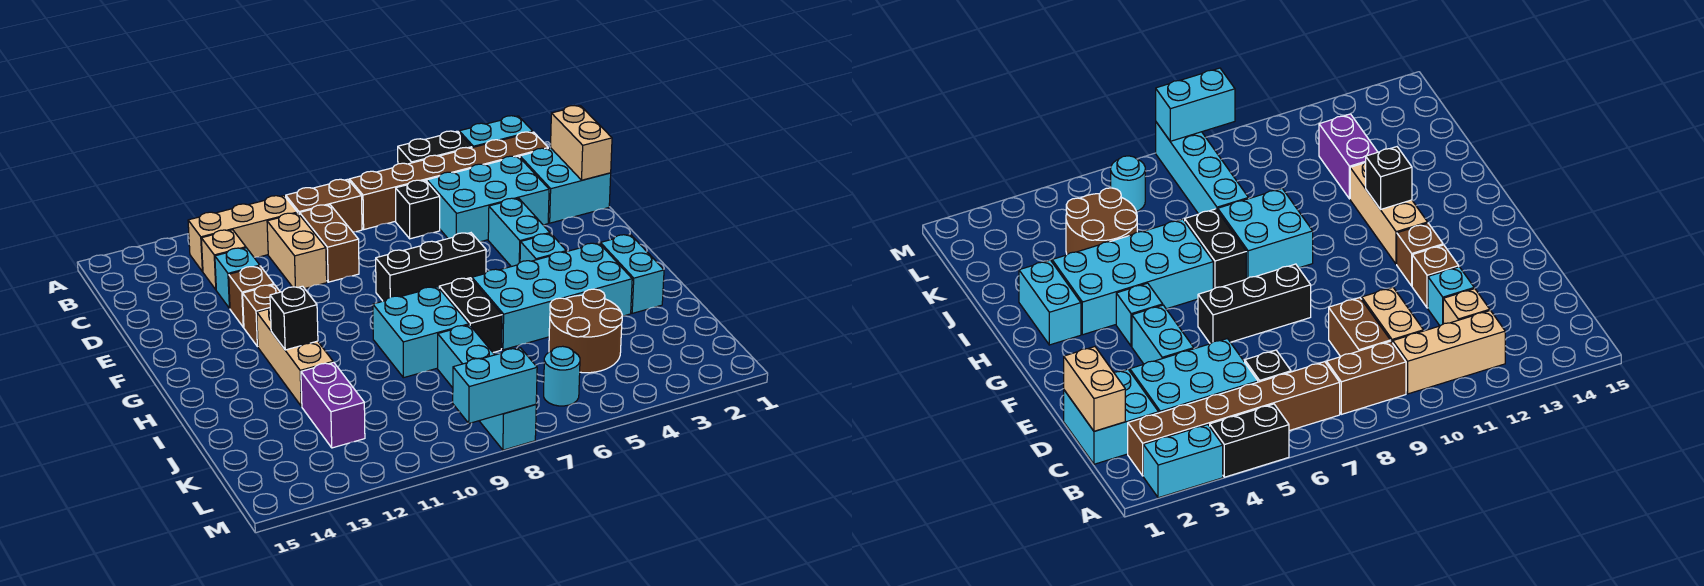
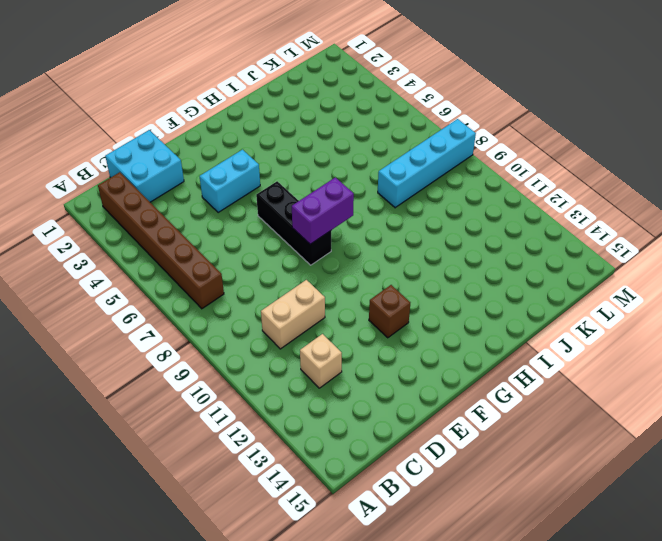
purple 1x2 brick [292,177,354,244] -> purple 1x2 brick moved to [301,362,365,448]
none -> cyan 1x2 brick [459,116,533,148]
none -> black 1x2 brick [398,131,472,164]
none -> brown 1x2 brick [286,179,362,232]

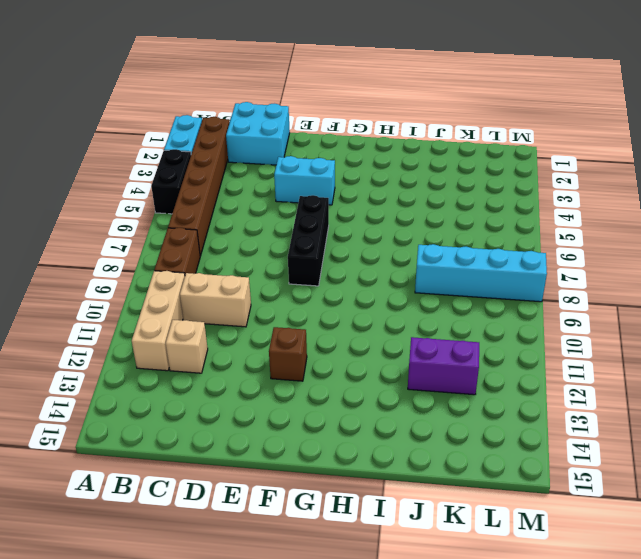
none -> cyan 2x3 brick [427,156,549,242]
none -> black 1x1 brick [396,180,440,239]
none -> brown 1x2 brick [300,205,359,282]

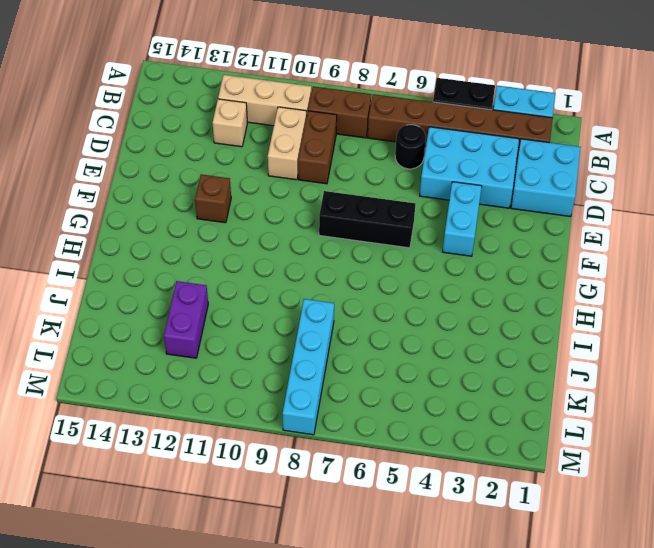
black 1x1 round brick [395,125,426,169] -> black 1x1 brick [396,180,440,239]
none -> cyan 1x1 brick [215,248,260,309]
none -> brown 1x1 brick [229,266,274,327]
none -> cyan 1x1 brick [520,233,566,262]

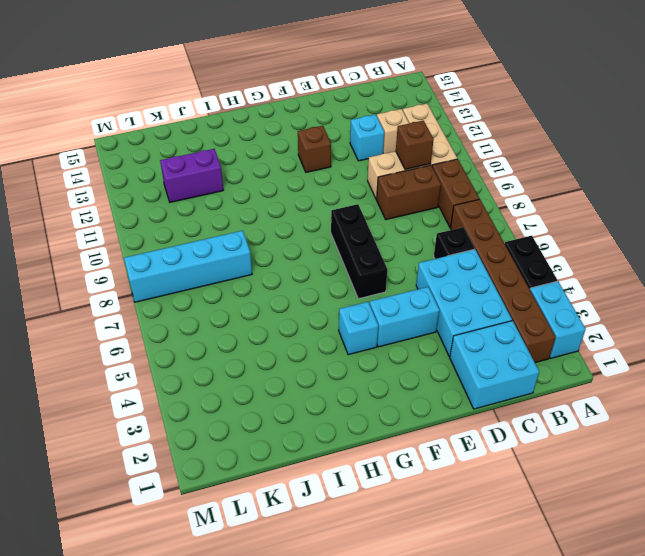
brown 1x1 brick [396,121,434,170] -> brown 1x1 brick moved to [229,266,274,327]
none -> tan 1x3 brick [257,309,333,406]
none -> cyan 1x2 brick [600,234,664,313]
none -> cyan 2x4 brick [472,243,632,350]

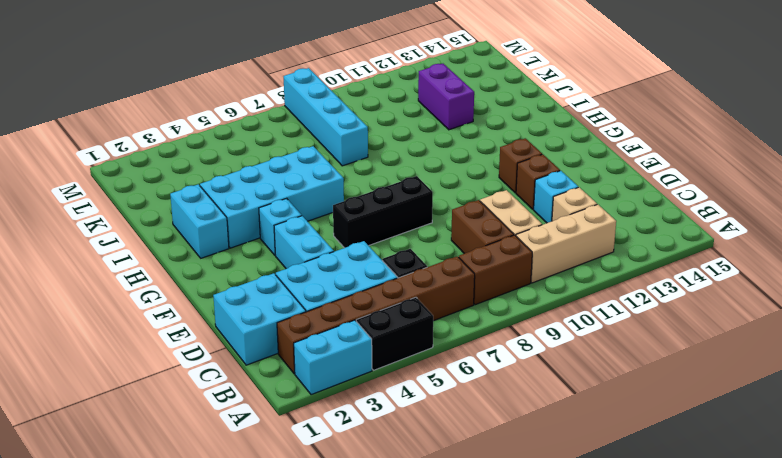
none -> tan 1x3 brick [257,309,333,406]
none -> black 1x2 brick [439,278,502,353]
none -> cyan 2x2 brick [373,287,469,378]

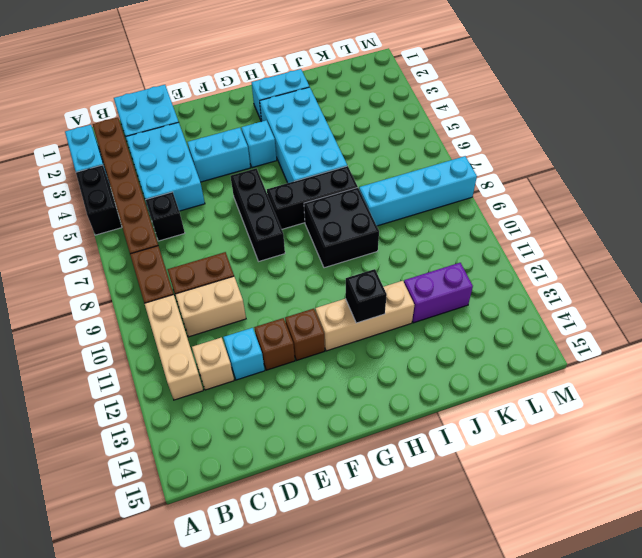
black 1x3 brick [267,166,358,229] -> black 1x2 brick [439,278,502,353]
black 2x2 brick [304,188,379,268] -> cyan 2x2 brick [373,287,469,378]
none -> brown 2x2 round brick [549,289,622,373]
none -> cyan 1x1 round brick [544,346,580,406]
none -> tan 1x2 brick [551,106,612,180]

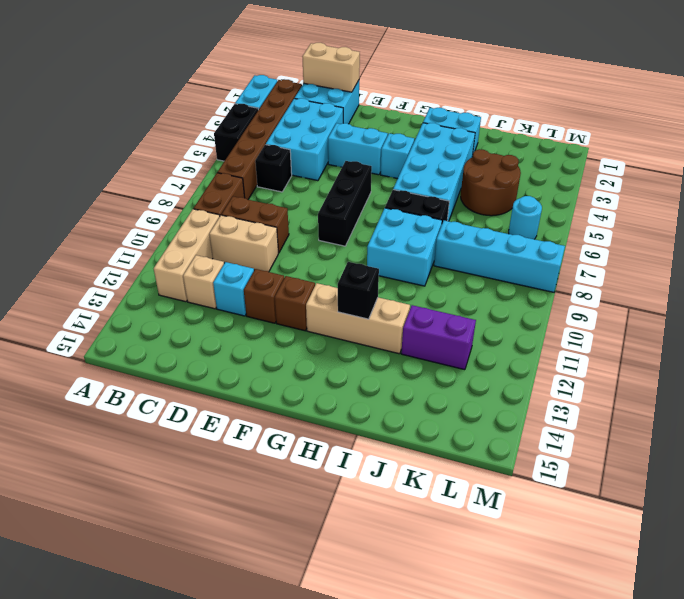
none -> cyan 1x2 brick [453,348,537,423]

